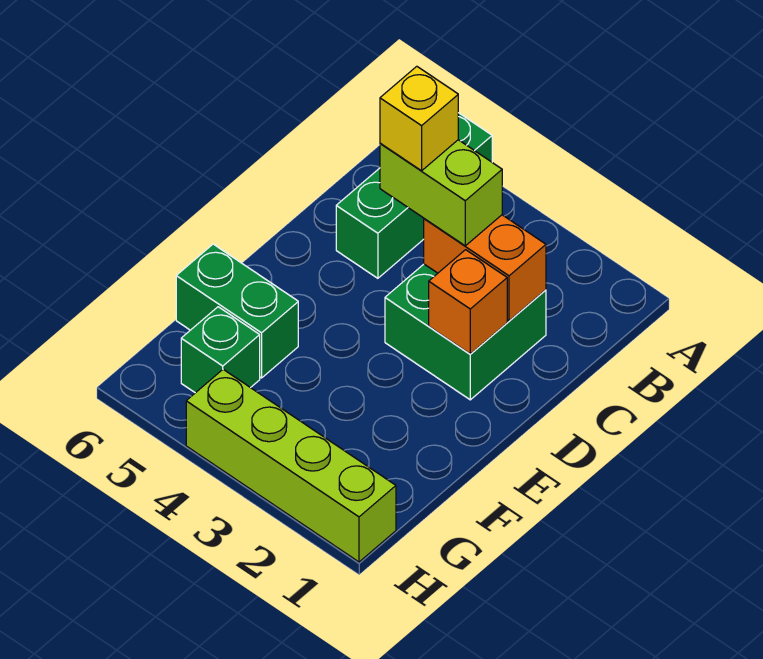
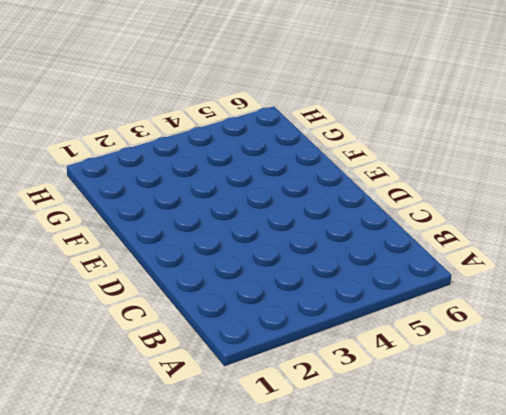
none -> green 1x3 brick [336,113,492,278]
none -> green 2x2 brick [385,264,546,400]

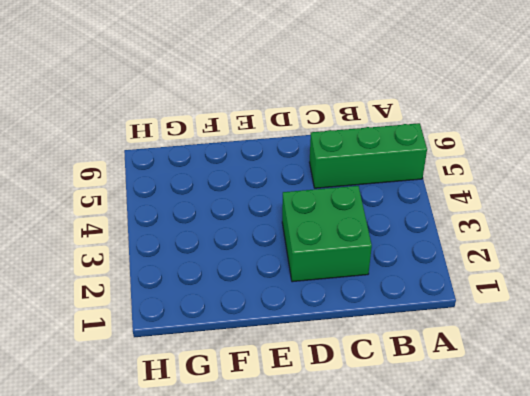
none -> green 1x2 brick [176,244,298,378]
none -> green 1x1 brick [181,307,260,393]

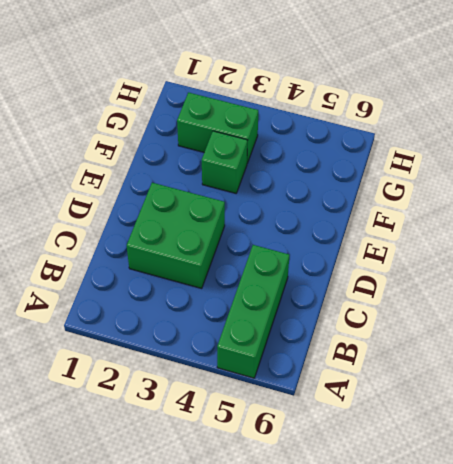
green 1x1 brick [202,131,247,193] -> green 1x1 brick moved to [181,307,260,393]
green 1x2 brick [177,92,258,163] -> green 1x2 brick moved to [176,244,298,378]
none -> lime 1x4 brick [186,369,396,562]
none -> orange 1x2 brick [424,215,546,321]

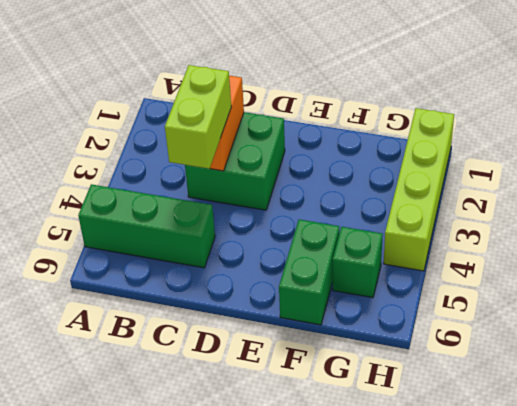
none -> orange 1x1 brick [429,250,507,354]
none -> yellow 1x1 brick [380,66,458,171]

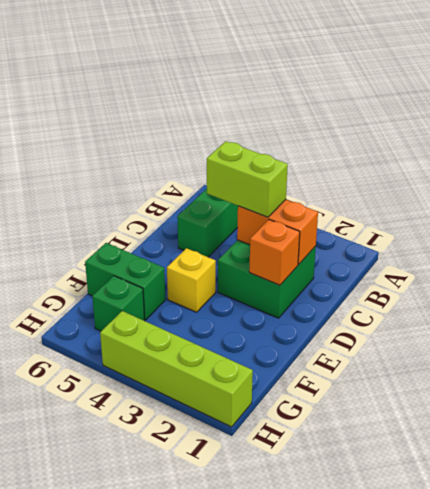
yellow 1x1 brick [167,248,216,312] -> yellow 1x1 brick moved to [380,66,458,171]

